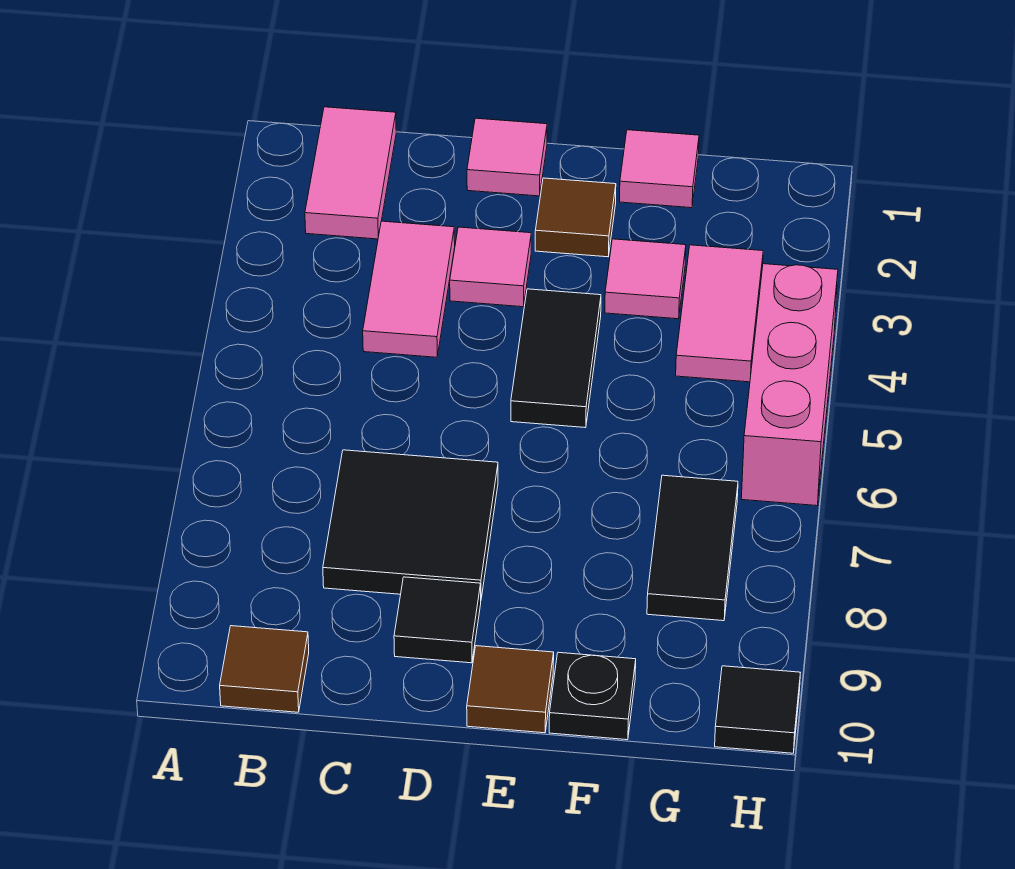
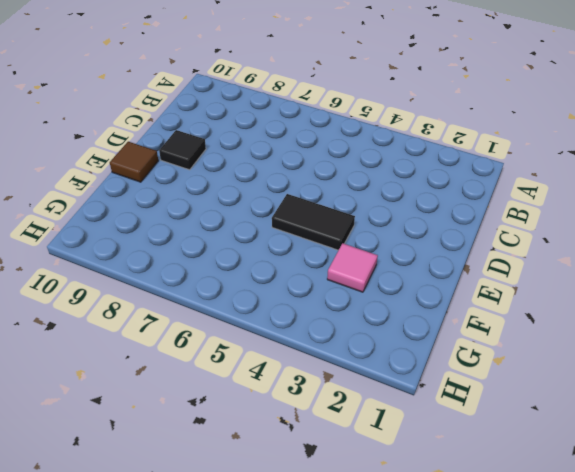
none -> pink 1x2 tile [305,107,396,239]
none -> brown 1x1 tile [220,626,309,712]
none -> pink 1x2 tile [363,221,455,357]

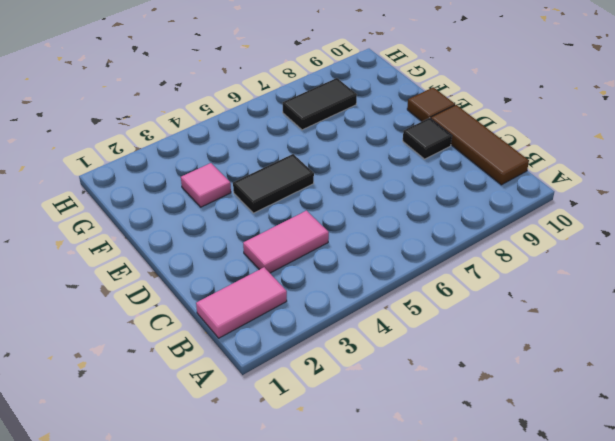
brown 1x3 tile [431,105,529,185] -> brown 1x1 tile [220,626,309,712]
none -> black 2x2 tile [323,450,498,598]
none -> pink 1x1 tile [467,118,547,196]
none -> pink 1x1 tile [450,227,531,307]

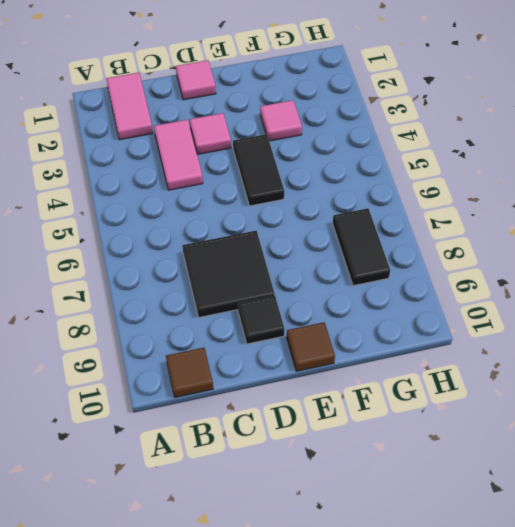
none -> brown 1x1 tile [535,178,616,257]
none -> pink 1x1 tile [620,130,699,208]
none -> black 1x1 plate [549,652,636,740]

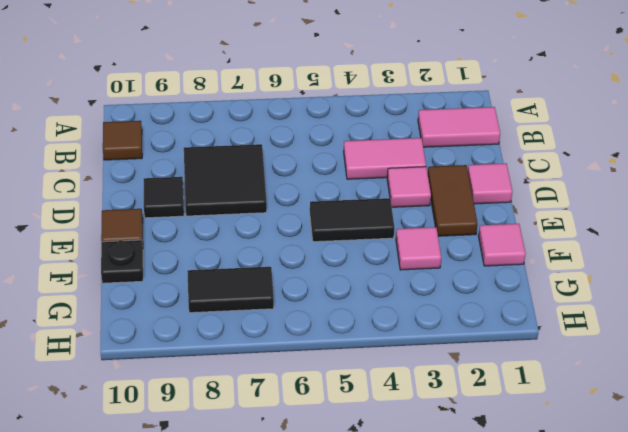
brown 1x2 tile [428,165,478,236] -> brown 1x1 tile [535,178,616,257]
none -> pink 1x2 tile [676,245,763,382]
none -> pink 1x3 brick [741,264,838,506]
none -> black 1x1 tile [715,666,800,753]

